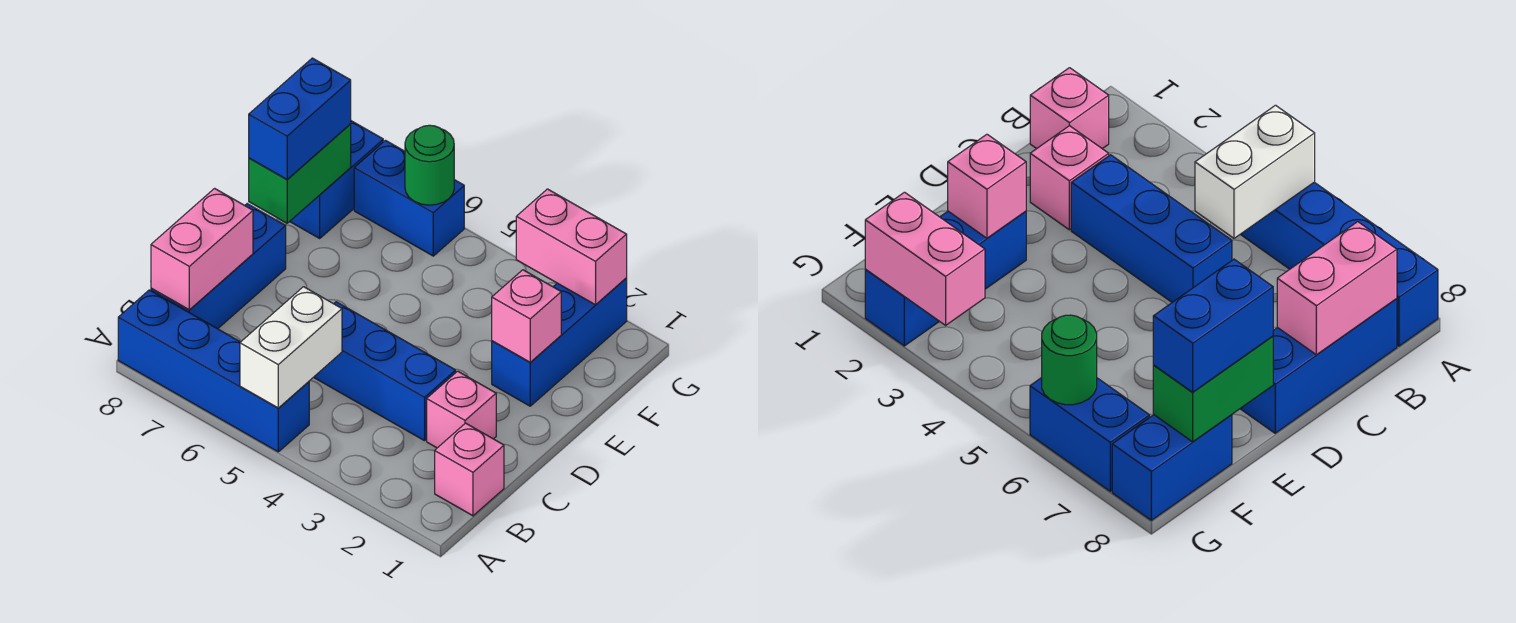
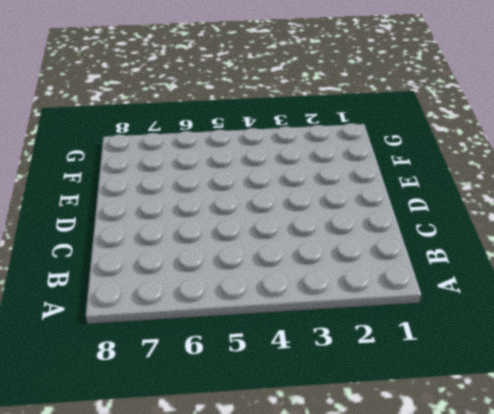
none -> blue 1x4 brick [118,290,309,452]
none -> pink 1x1 brick [435,423,504,516]
none -> blue 1x3 brick [151,204,286,329]

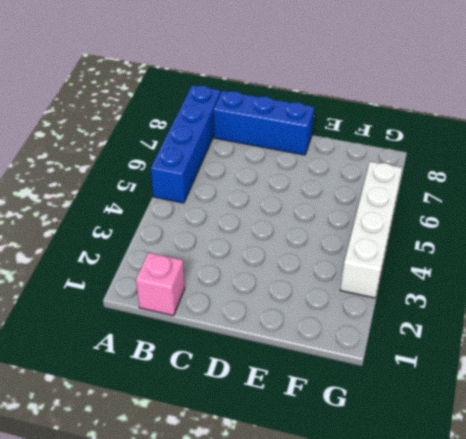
white 1x4 brick [340,162,402,298] -> blue 1x2 brick [354,140,464,256]
none -> pink 1x1 brick [427,371,496,448]
none -> blue 1x3 brick [314,302,456,441]
none -> blue 1x3 brick [492,278,627,406]

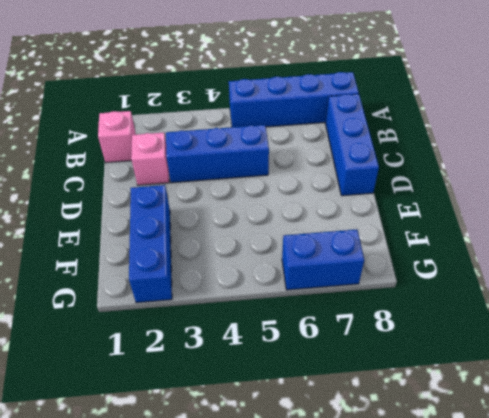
none -> blue 1x2 brick [290,121,383,238]
none -> white 1x2 brick [240,287,342,408]
none -> pink 1x2 brick [151,188,253,310]

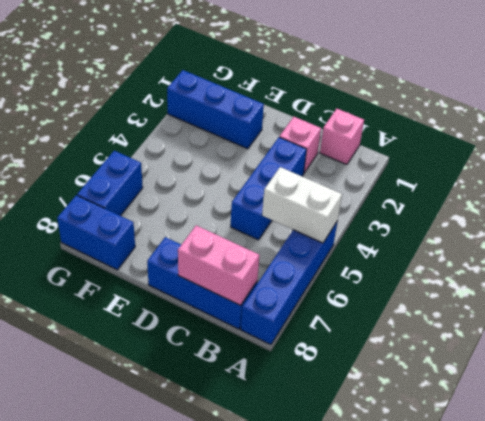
none -> pink 1x1 brick [492,270,561,362]
none -> green 1x2 brick [249,124,351,223]
none -> pink 1x2 brick [516,189,627,305]

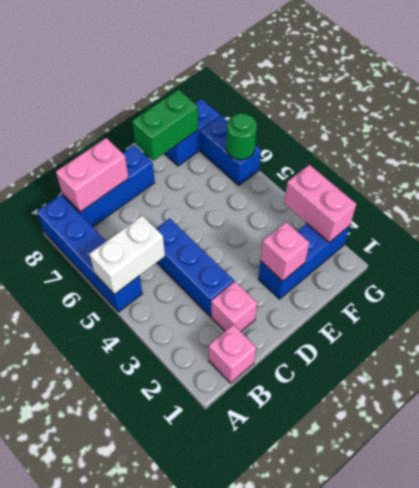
none -> blue 1x2 brick [249,58,351,179]

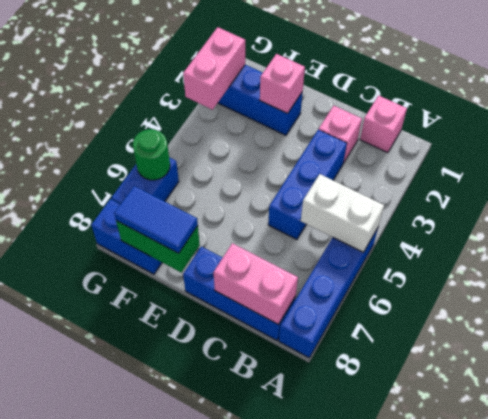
blue 1x2 tile [114,186,198,253] -> blue 1x2 brick [249,58,351,179]

